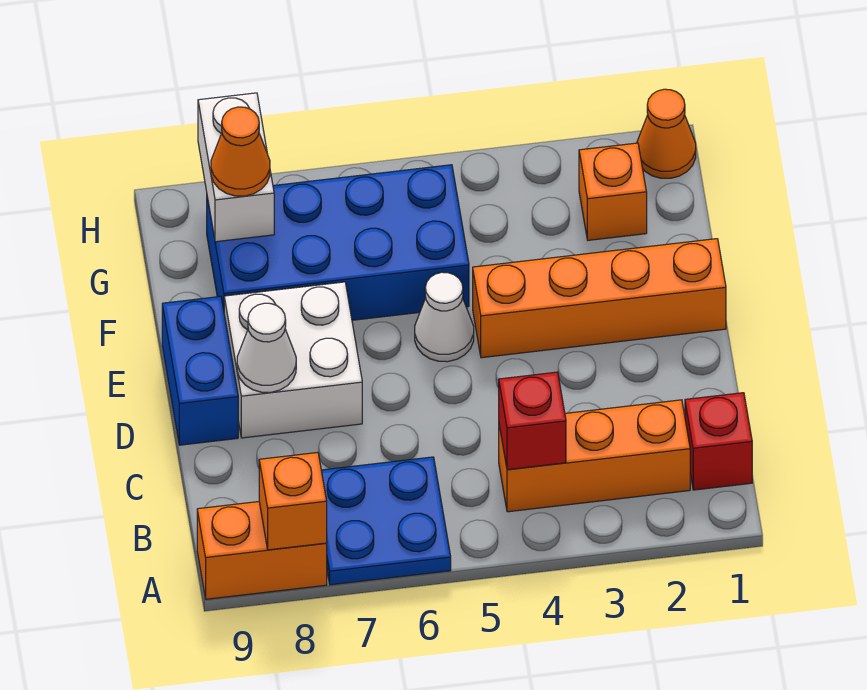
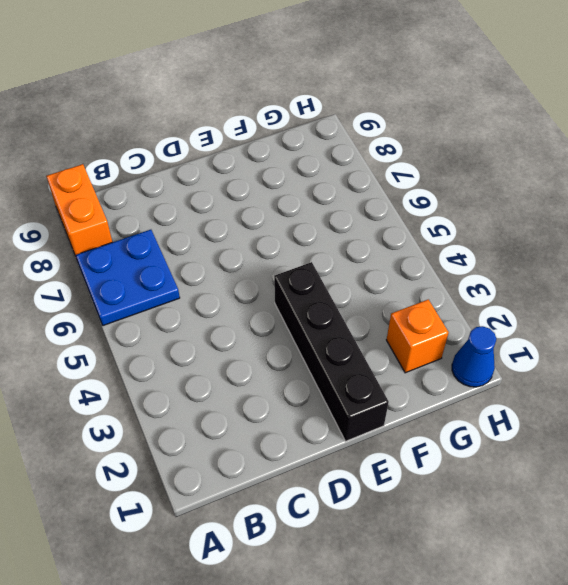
black 1x4 brick [274,262,389,441] -> orange 1x4 brick [473,239,726,358]
blue 1x1 cone [452,326,496,387] -> orange 1x1 cone [637,89,696,178]
none -> red 1x1 brick [685,393,752,490]
none -> orange 1x3 brick [499,400,690,512]
none -> white 2x2 brick [224,282,362,438]

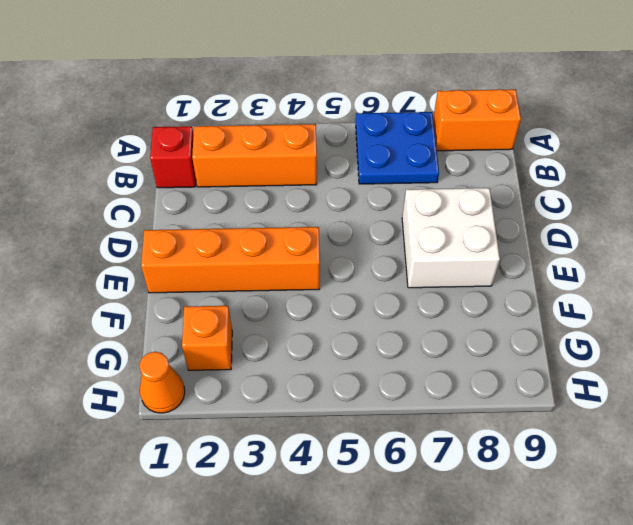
none -> blue 1x2 brick [162,296,238,445]
none -> white 1x1 cone [415,272,474,362]
none -> blue 2x4 brick [207,165,469,320]

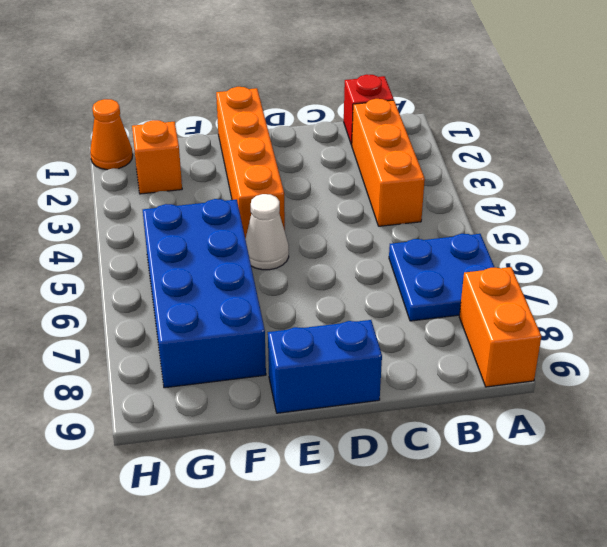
none -> white 2x2 brick [224,282,362,438]
none -> orange 1x1 brick [259,453,327,550]
none -> red 1x1 brick [499,372,566,470]

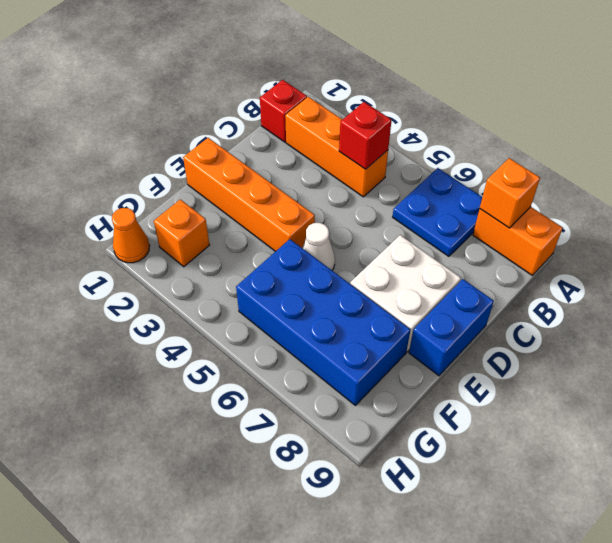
none -> white 1x1 cone [237,303,296,392]
none -> white 1x2 brick [198,93,274,242]
none -> orange 1x1 cone [211,107,270,196]

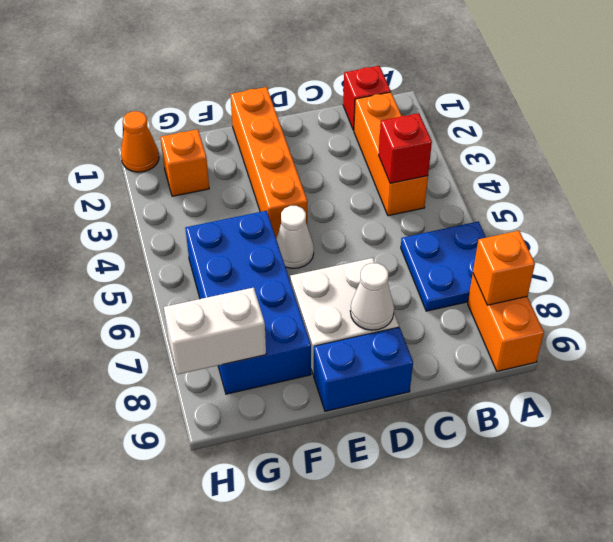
none -> orange 1x1 cone [211,107,270,196]

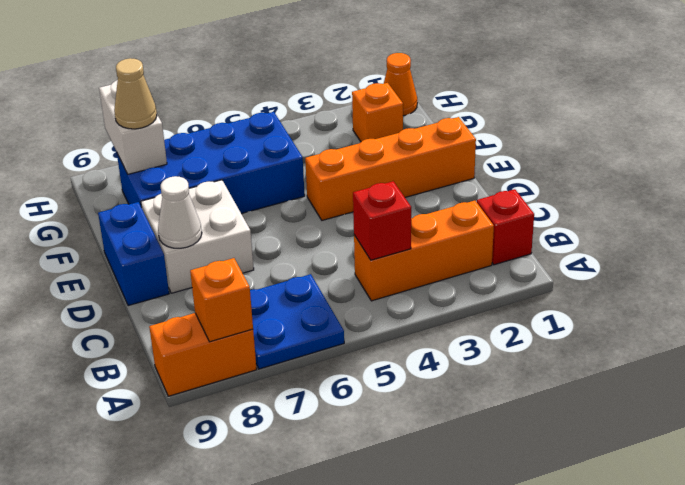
tan 1x1 cone [114,58,157,129] -> orange 1x1 cone [211,107,270,196]
none -> white 1x1 cone [415,272,474,362]

